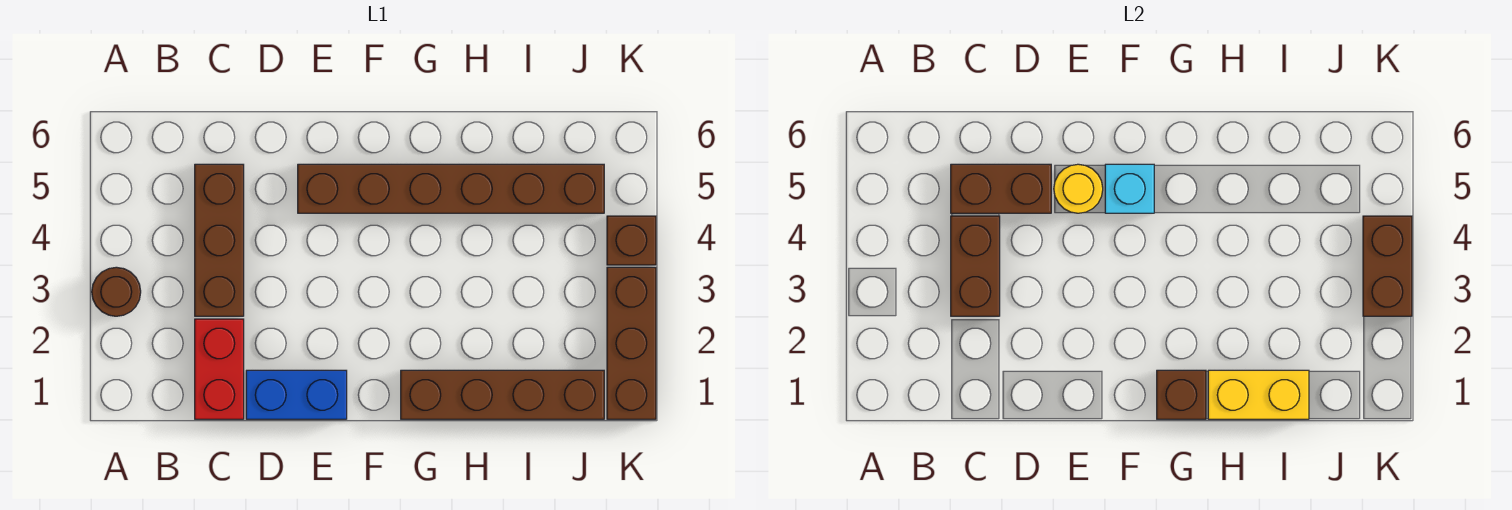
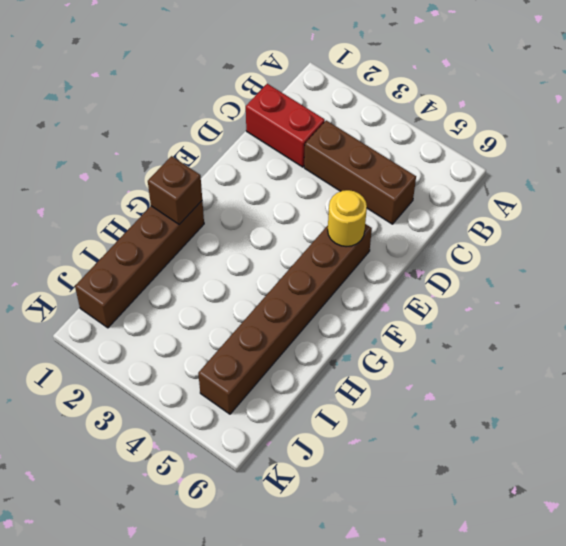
none -> brown 1x1 round brick [92,267,141,316]
none -> blue 1x2 brick [246,370,347,419]
none -> brown 1x3 brick [607,267,656,419]

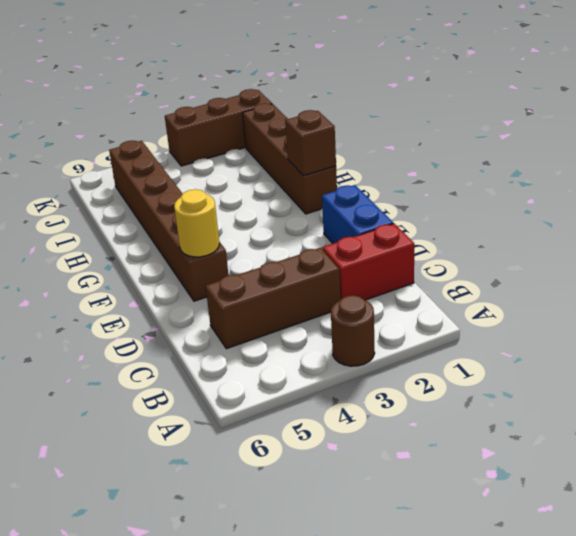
none -> brown 1x1 brick [607,216,656,265]
none -> brown 1x2 brick [951,216,1000,316]
none -> brown 1x2 brick [951,164,1051,213]

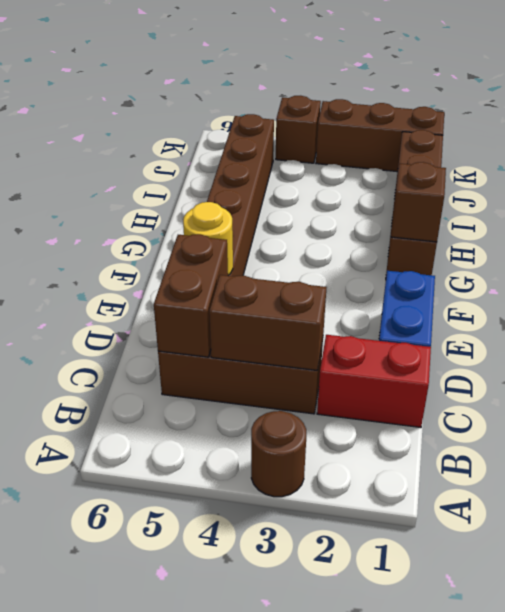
none -> cyan 1x1 brick [1105,164,1154,213]
none -> yellow 1x2 brick [1208,370,1309,419]
none -> brown 1x2 brick [1363,216,1412,316]

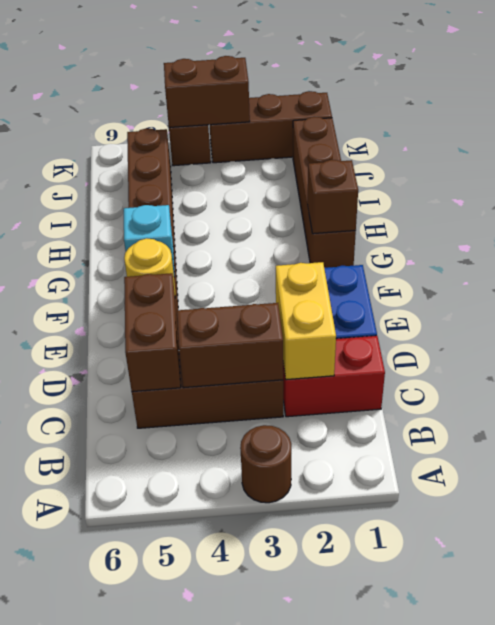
yellow 1x2 brick [276,262,336,380] -> yellow 1x2 brick moved to [1208,370,1309,419]

